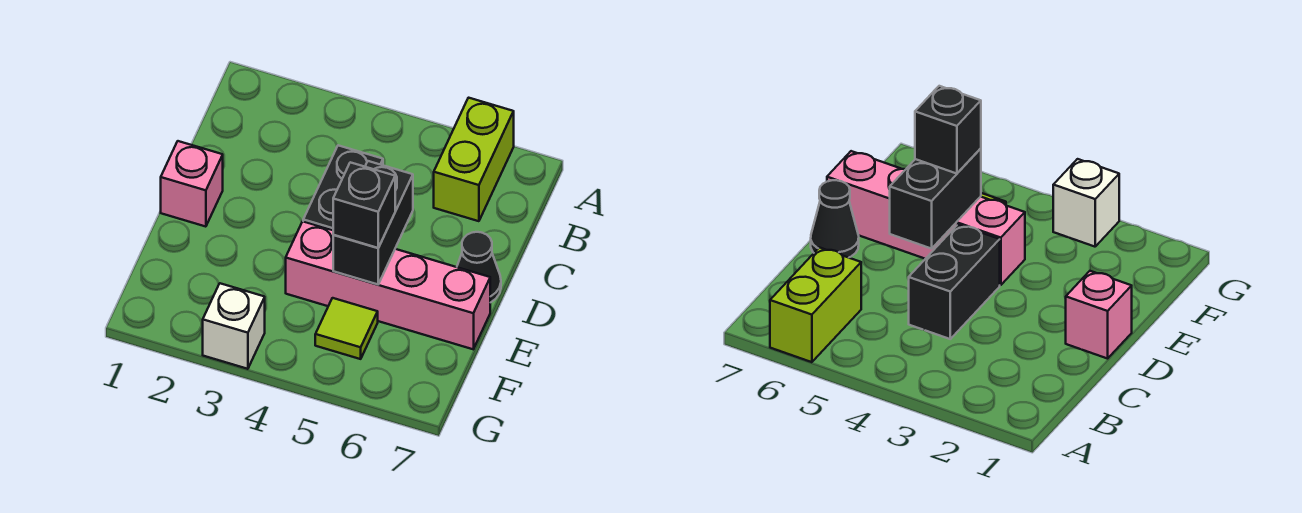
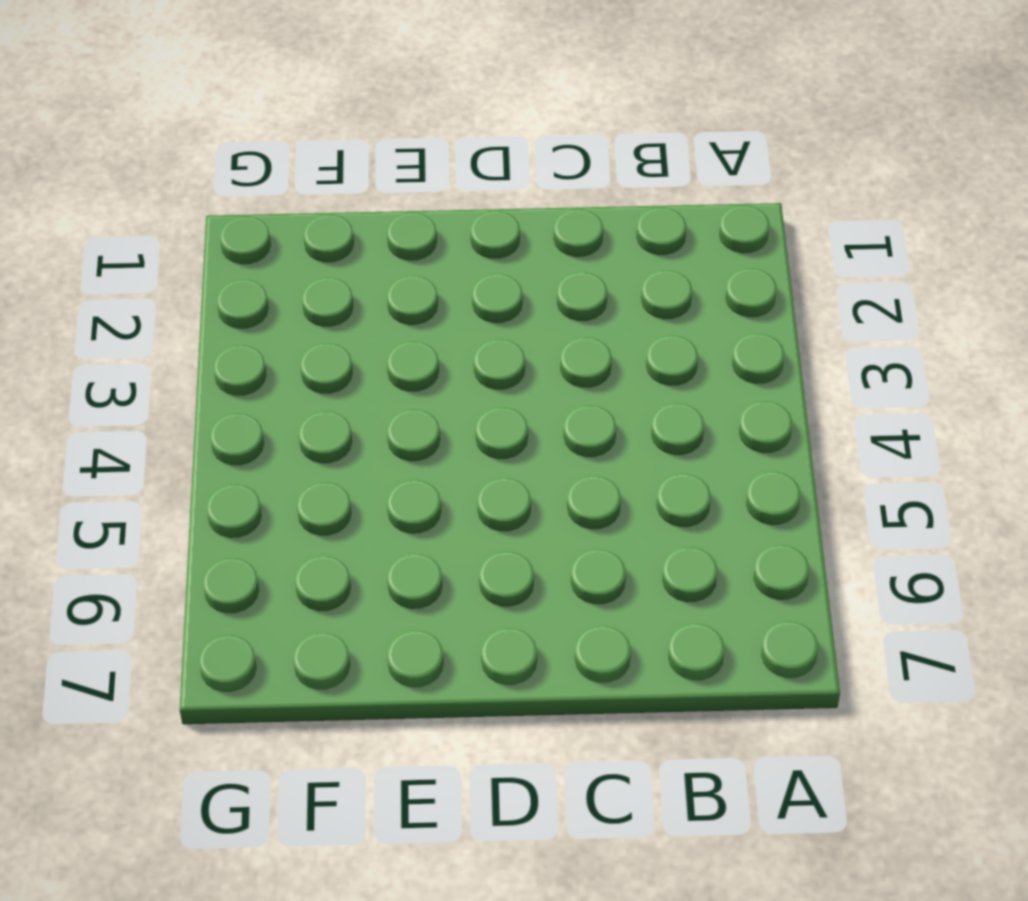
none -> lime 1x2 brick [434,98,514,221]
none -> black 1x2 brick [303,145,383,230]

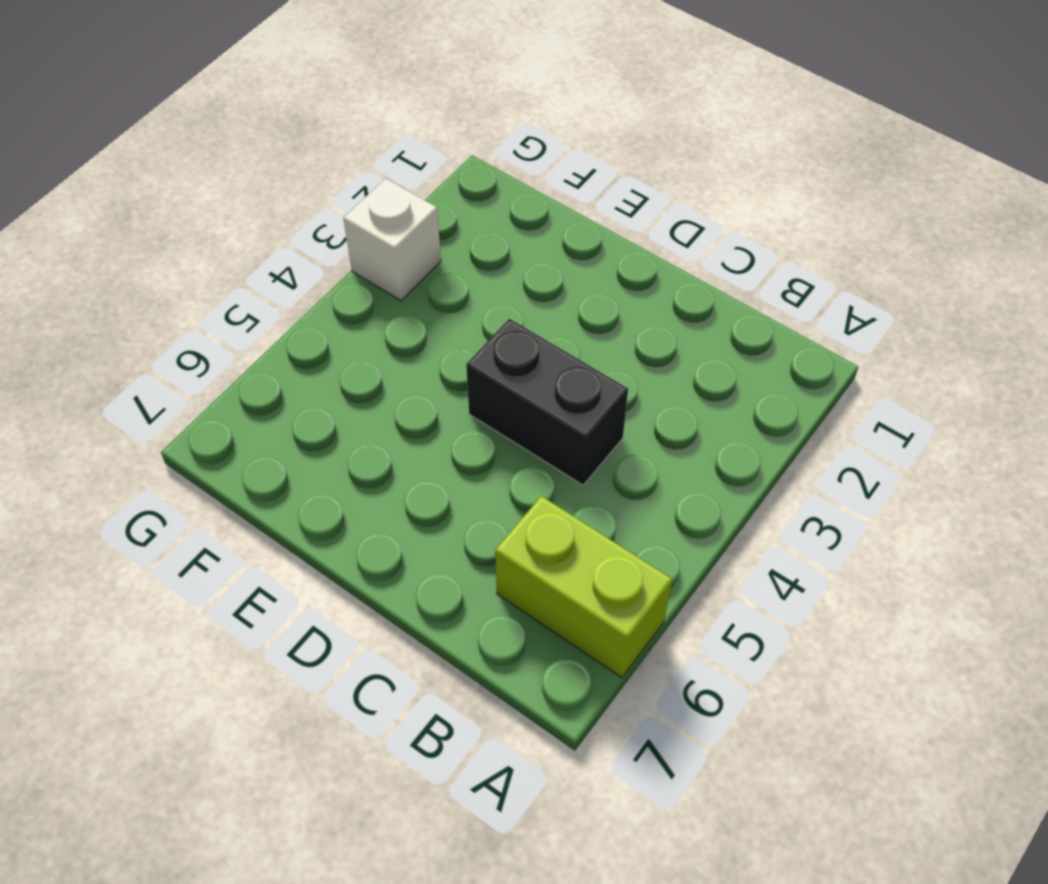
none -> pink 1x1 brick [161,141,223,227]
none -> black 1x1 cone [457,232,501,303]

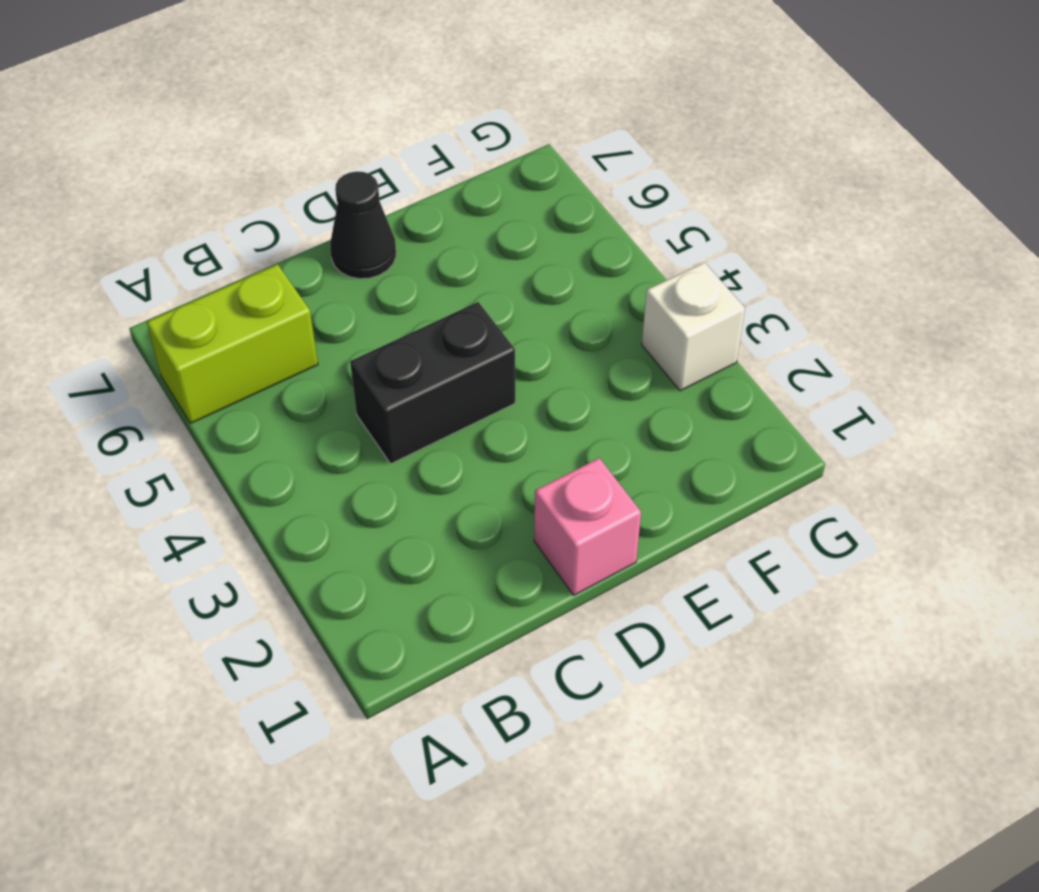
none -> pink 1x4 brick [286,222,490,349]
none -> lime 1x1 tile [315,298,378,359]

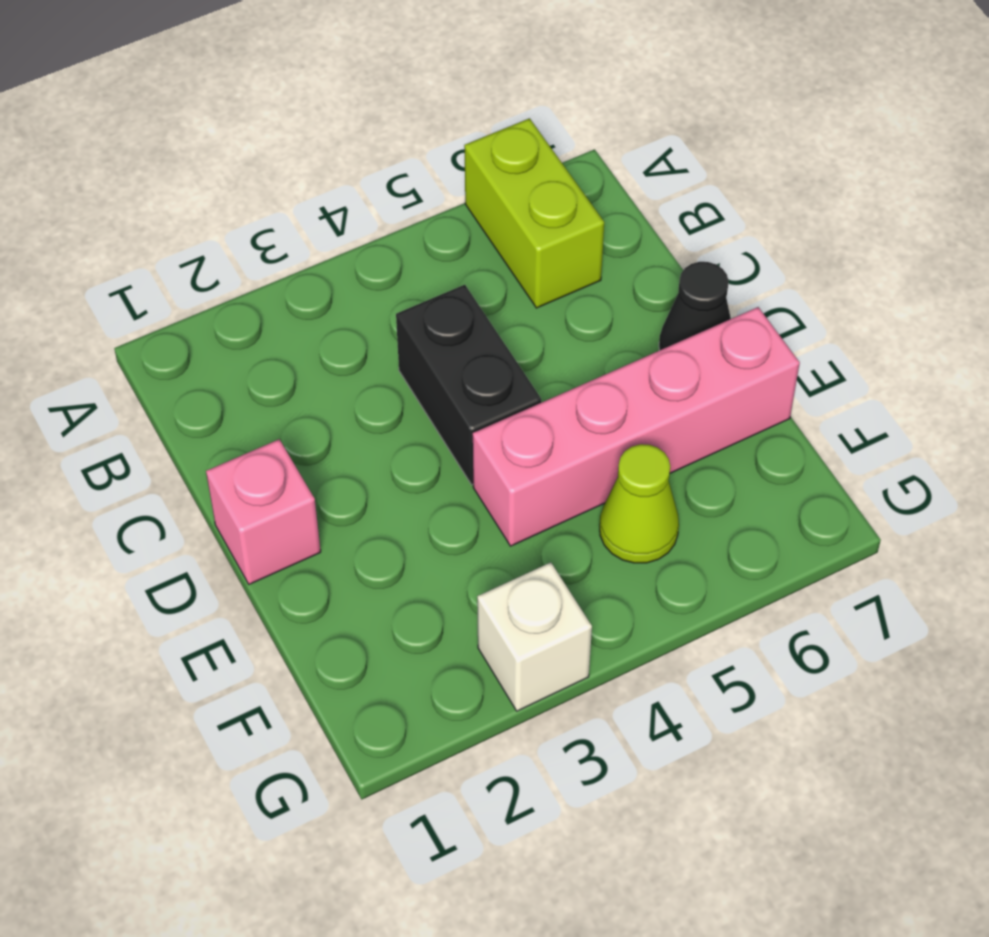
lime 1x1 cone [600,444,679,563] -> lime 1x1 tile [315,298,378,359]
none -> black 1x2 brick [333,161,413,285]
none -> black 1x1 brick [333,162,395,248]

